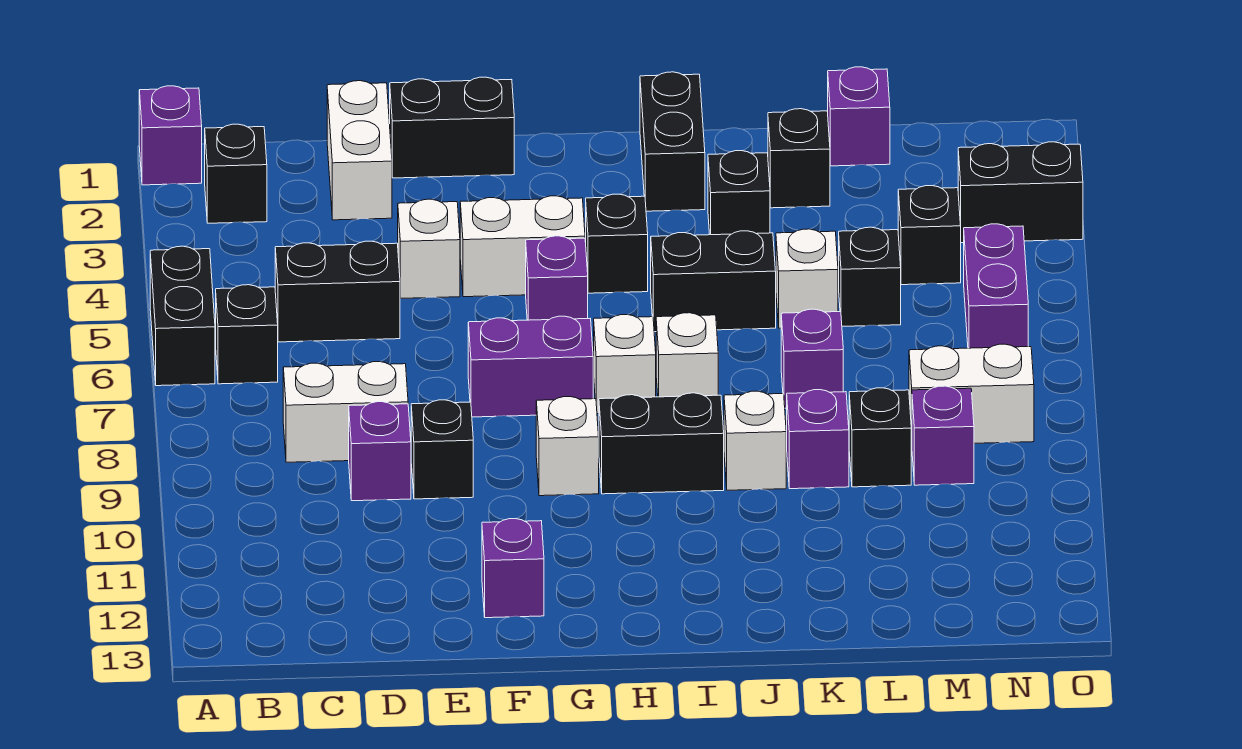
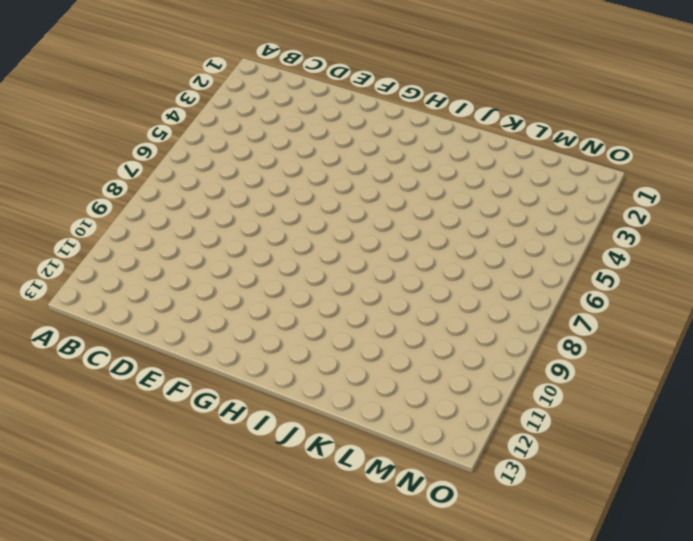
none -> purple 1x1 brick [139,86,202,185]
none -> black 1x2 brick [150,246,215,386]
none -> black 1x1 brick [205,124,267,223]
none -> black 1x1 brick [216,285,278,384]

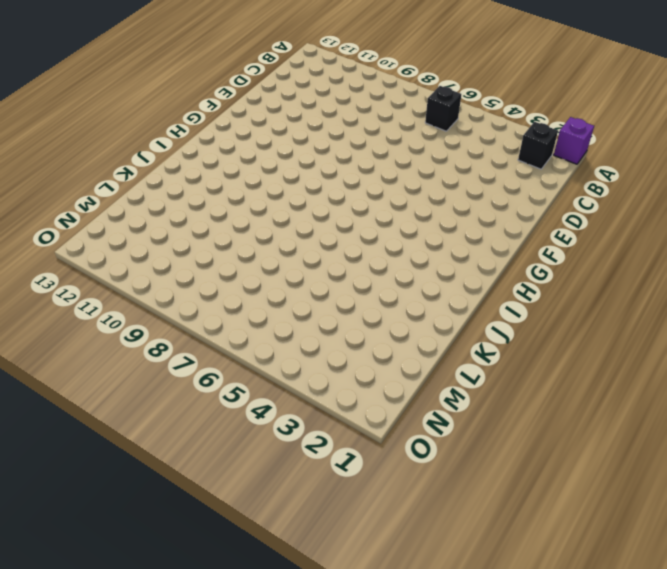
none -> black 1x2 brick [150,246,215,386]
none -> black 1x2 brick [275,241,400,342]
none -> white 1x2 brick [283,362,408,462]
none -> white 1x2 brick [327,81,392,220]

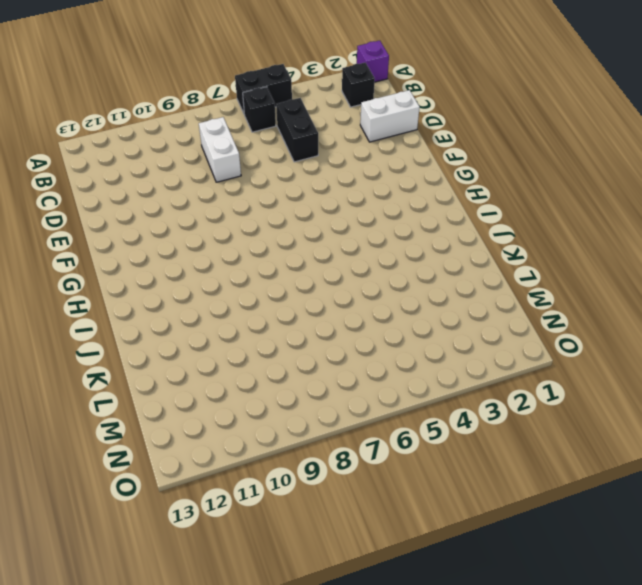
none -> purple 1x1 brick [349,402,411,501]
none -> black 1x2 brick [390,77,514,178]
none -> white 1x1 brick [398,199,460,298]
none -> black 1x1 brick [411,400,473,499]

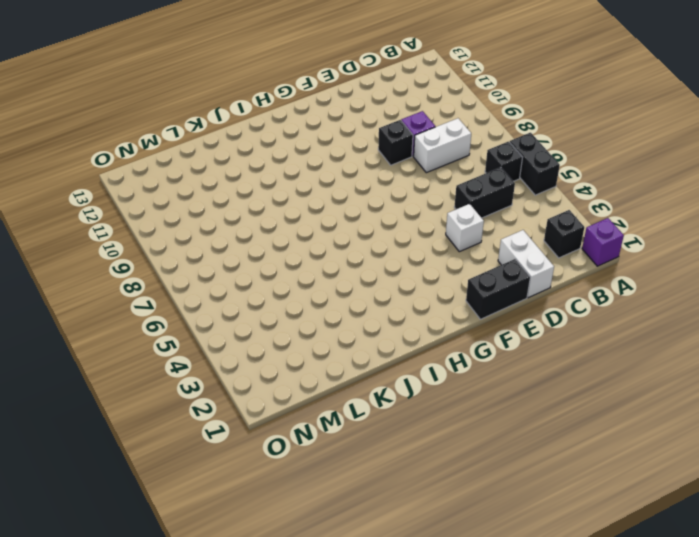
none -> white 1x2 brick [460,196,585,297]
none -> purple 1x2 brick [468,316,593,417]
none -> purple 1x1 brick [482,519,544,618]
none -> purple 1x1 brick [526,236,588,320]

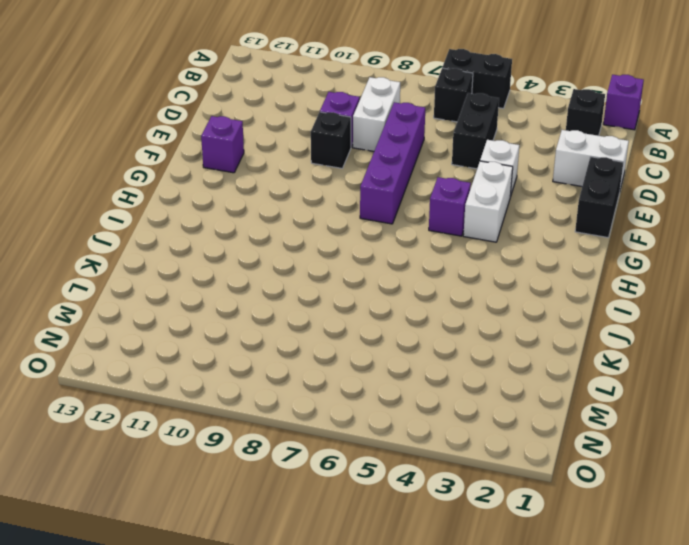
purple 1x4 brick [360,102,425,224] -> purple 1x2 brick [468,316,593,417]
none -> white 1x1 brick [536,397,599,496]
none -> black 1x1 brick [586,194,648,293]
none -> white 1x1 brick [594,315,656,414]
none -> black 1x2 brick [599,393,724,494]

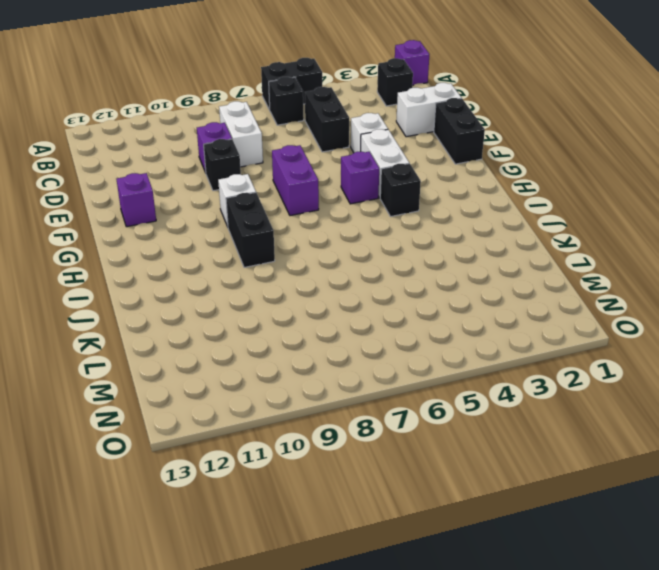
none -> white 1x1 brick [594,315,656,414]
none -> black 1x2 brick [640,72,705,211]
none -> black 1x2 brick [651,231,776,332]
none -> white 1x1 brick [656,313,718,397]

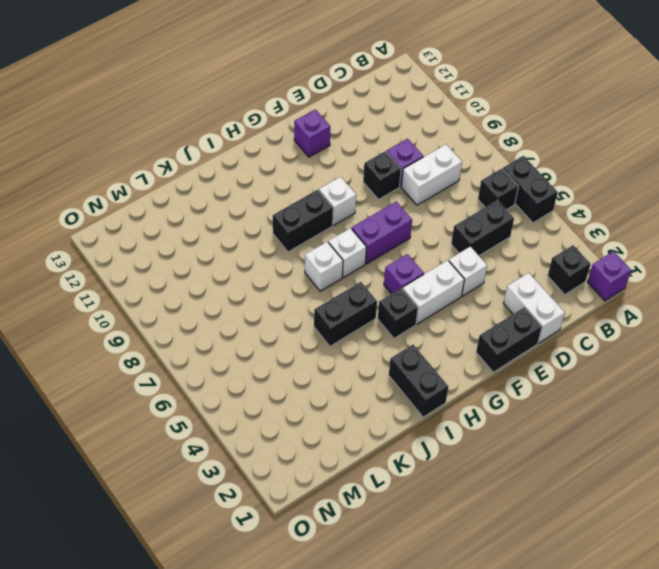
none -> black 1x1 brick [708,151,770,235]
none -> white 1x1 brick [724,391,786,490]
none -> black 1x1 brick [768,109,830,208]
none -> white 1x1 brick [776,229,838,328]

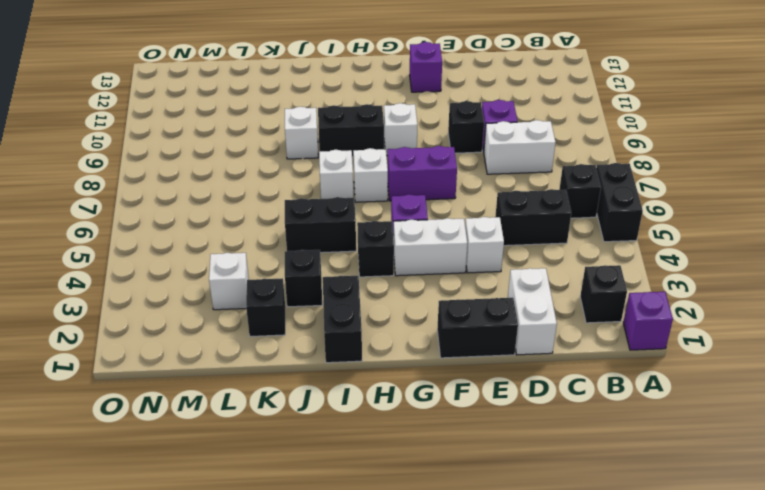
white 1x1 brick [209,253,249,310] -> white 1x1 brick moved to [776,229,838,328]
none -> purple 1x1 brick [781,309,843,408]
none -> purple 1x1 brick [787,390,849,489]
none -> purple 1x1 brick [828,67,890,166]
none -> black 1x1 brick [839,227,901,326]

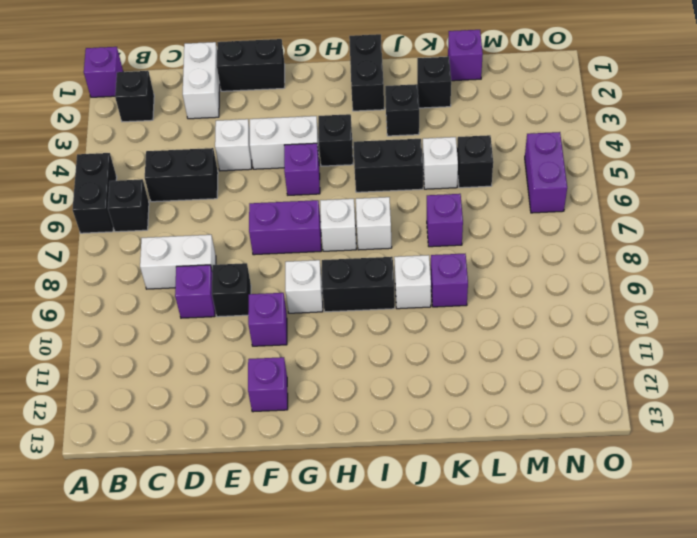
purple 1x1 brick [248,293,287,346] -> purple 1x1 brick moved to [912,386,974,485]
none -> black 1x1 brick [849,388,911,487]
none -> black 1x1 brick [898,186,961,285]
none -> white 1x2 brick [909,344,1034,443]
none -> black 1x2 brick [958,142,1083,243]

